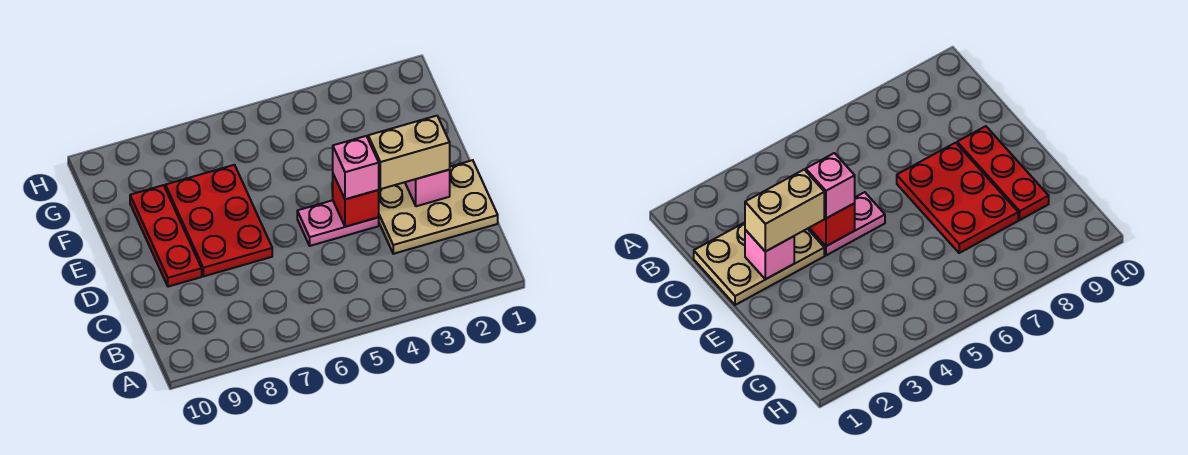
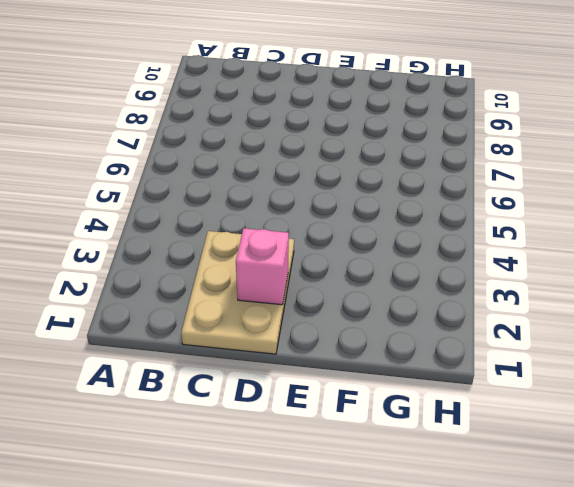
none -> pink 1x2 plate [297,200,379,246]
none -> red 2x3 plate [165,165,272,276]

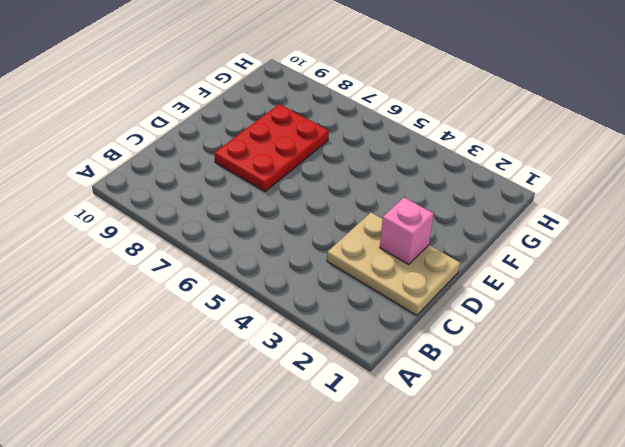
none -> pink 1x2 plate [297,200,379,246]
none -> red 1x3 plate [130,185,202,287]

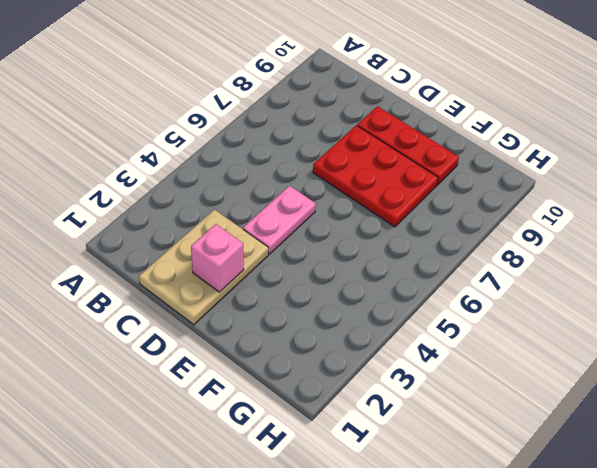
none -> red 1x1 brick [333,174,379,227]
none -> tan 1x2 brick [368,116,450,189]

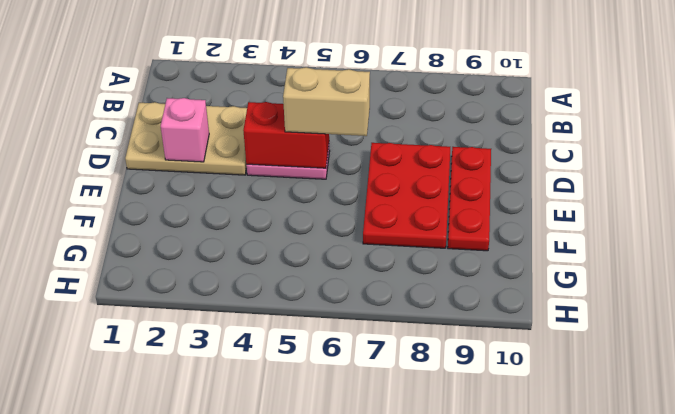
red 1x2 brick [243,102,329,168] -> red 1x1 brick [333,174,379,227]
tan 1x2 brick [283,67,370,136] -> tan 1x2 brick moved to [368,116,450,189]
none -> pink 1x1 brick [333,136,379,199]

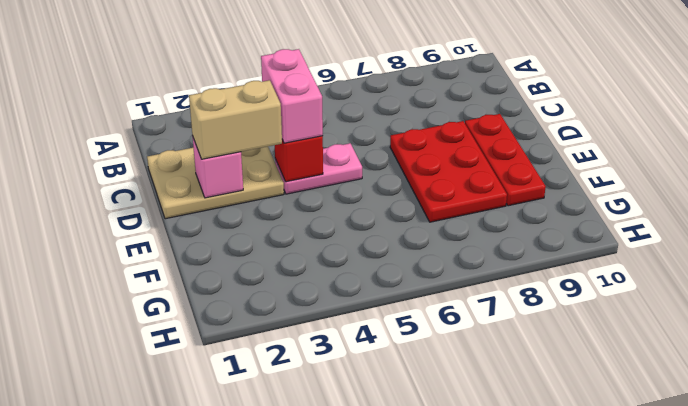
pink 1x2 brick [261,49,323,143] -> pink 1x1 brick [333,136,379,199]

